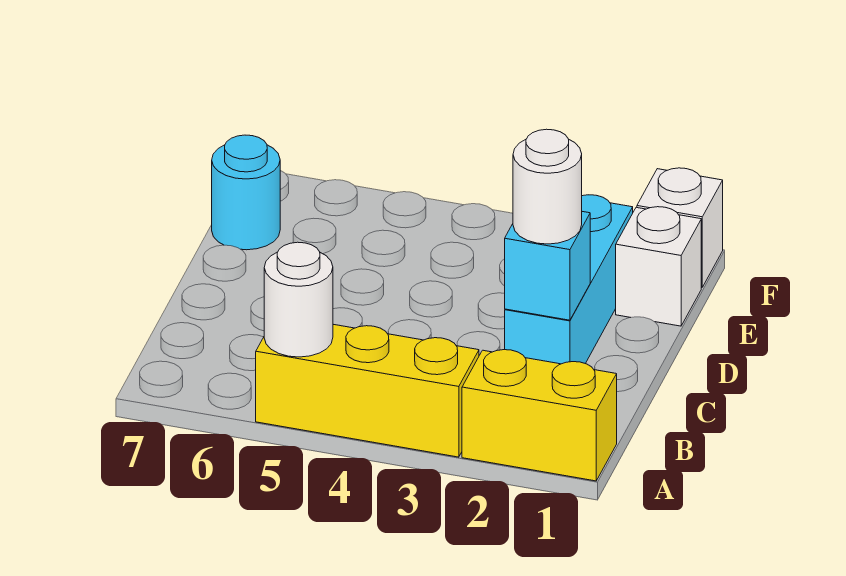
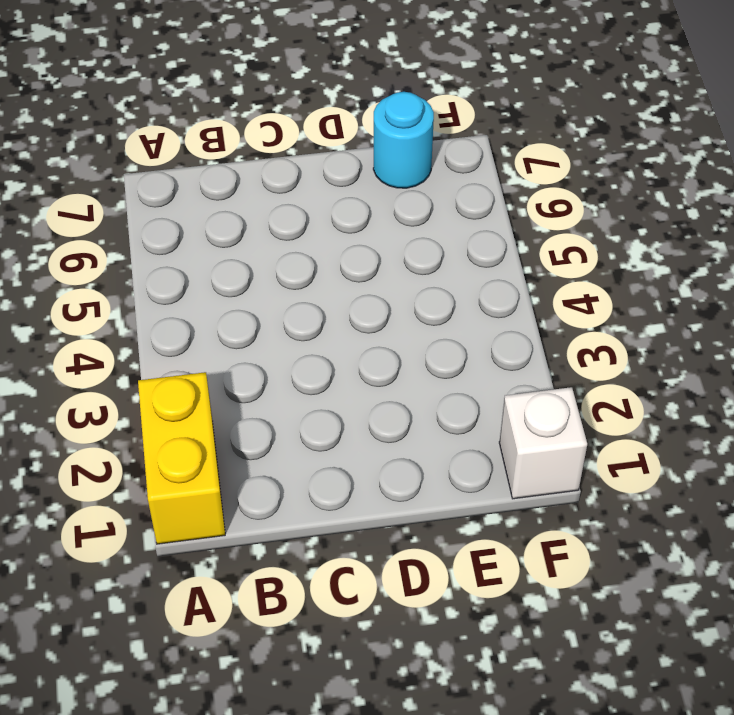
none -> yellow 1x3 brick [256,324,479,457]
none -> cyan 1x3 brick [505,195,633,364]

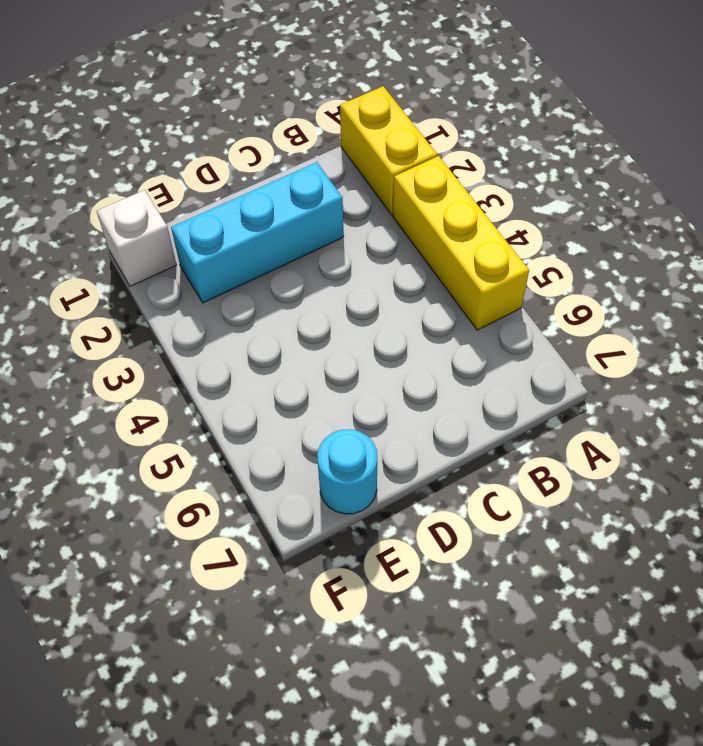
none -> white 1x1 brick [616,207,701,326]
none -> white 1x1 round brick [264,242,333,357]

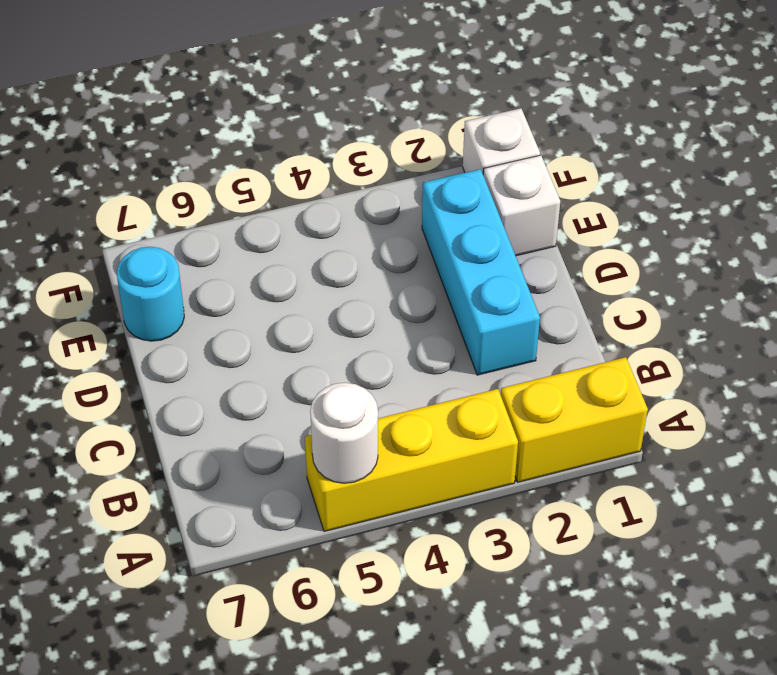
none -> cyan 1x1 brick [505,212,590,320]
none -> white 1x1 round brick [513,129,582,244]

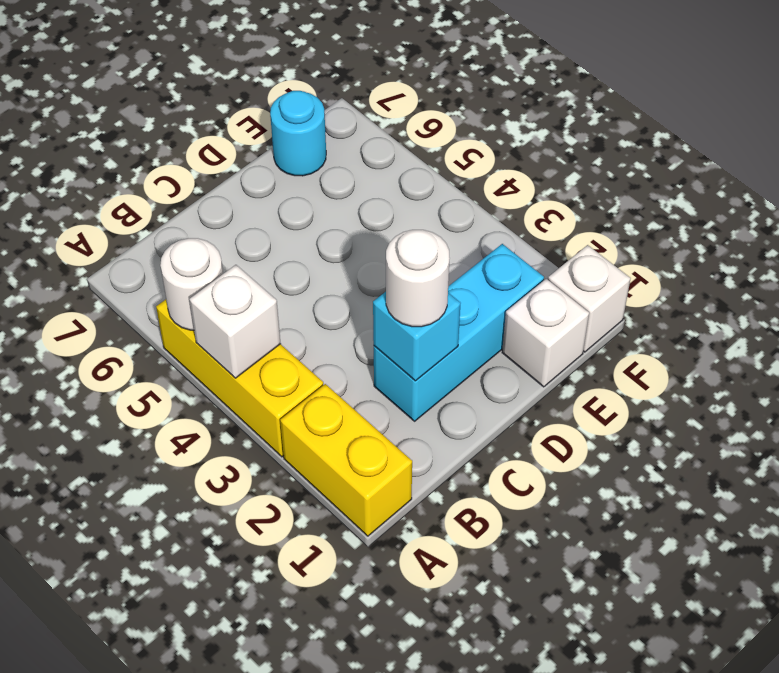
white 1x1 brick [189,265,281,378] -> none

